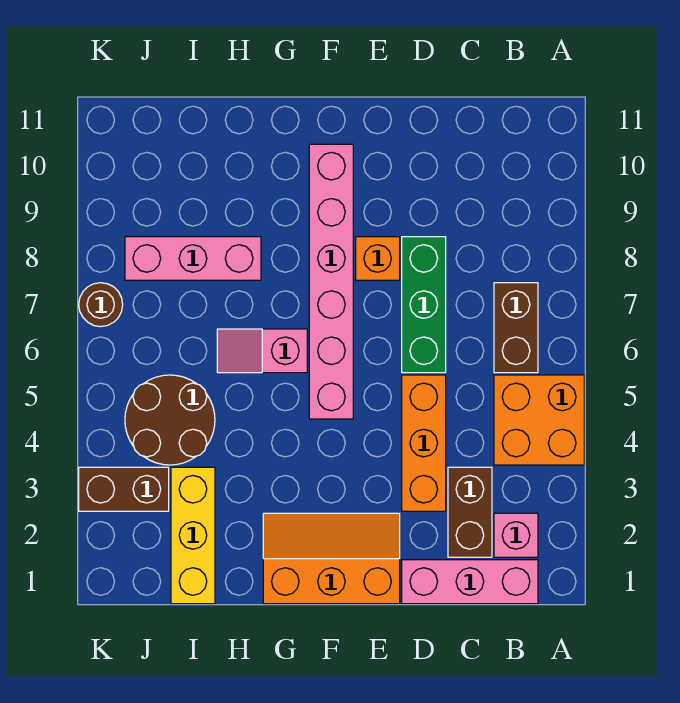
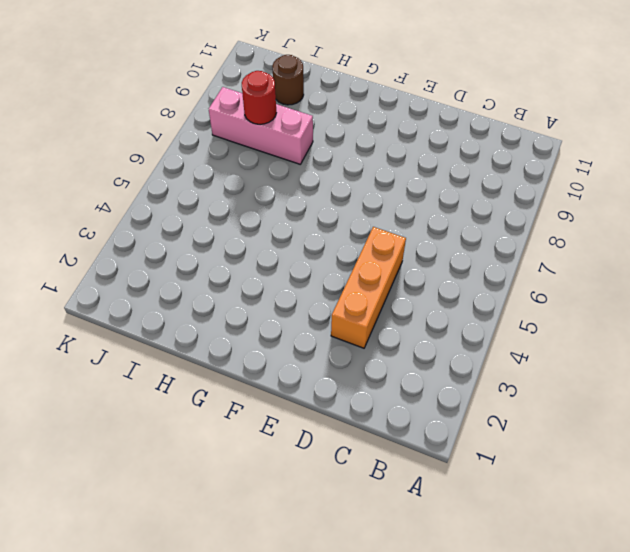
red 1x1 round brick [242,71,276,124] -> none
brown 1x1 round brick [272,55,304,105] -> brown 1x1 round brick moved to [79,283,123,327]
none -> orange 2x2 brick [494,375,584,465]
none -> pink 1x3 brick [402,560,538,604]
none -> pink 1x1 brick [494,513,538,557]

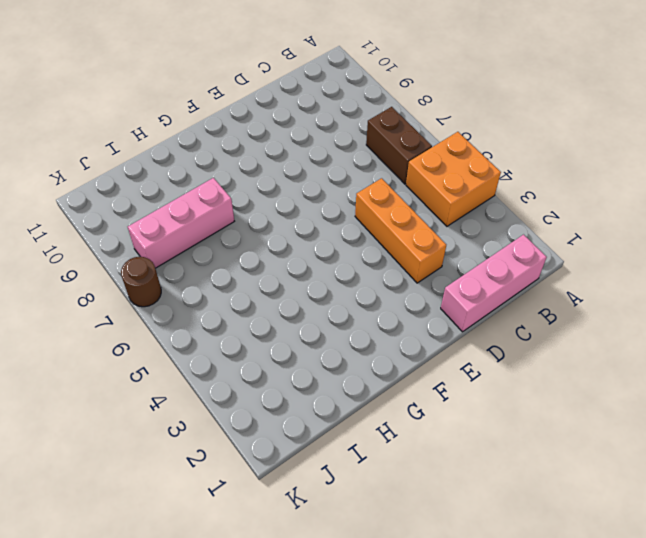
none -> pink 1x1 brick [494,513,538,557]
none -> brown 1x2 brick [448,467,492,557]
none -> green 1x3 brick [402,237,446,373]

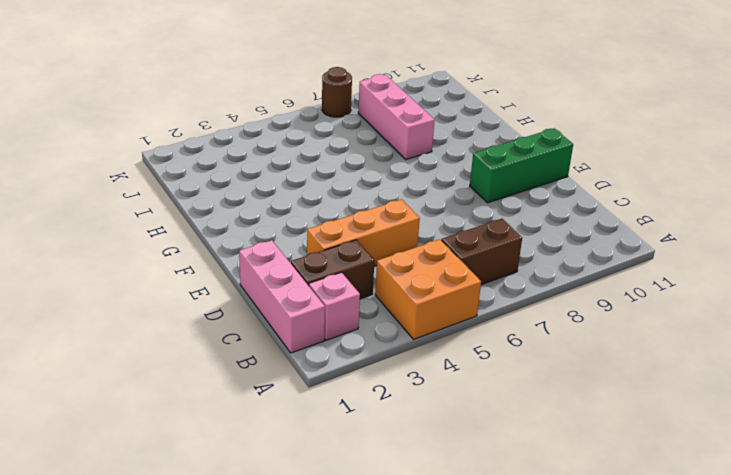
green 1x3 brick [470,128,573,203] -> green 1x3 brick moved to [402,237,446,373]
none -> orange 2x3 slope [263,513,400,604]
none -> orange 1x1 brick [356,237,400,280]
none -> pink 1x6 brick [309,144,353,419]

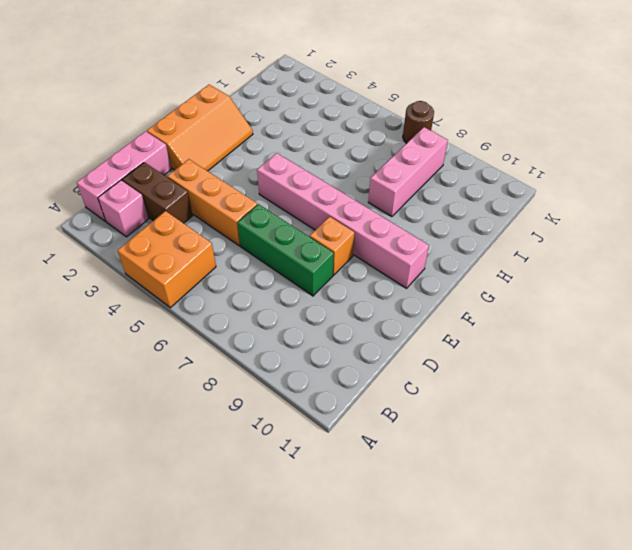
none -> brown 1x2 brick [494,283,538,373]
none -> pink 1x2 slope [217,329,307,373]
none -> yellow 1x3 brick [171,467,215,604]

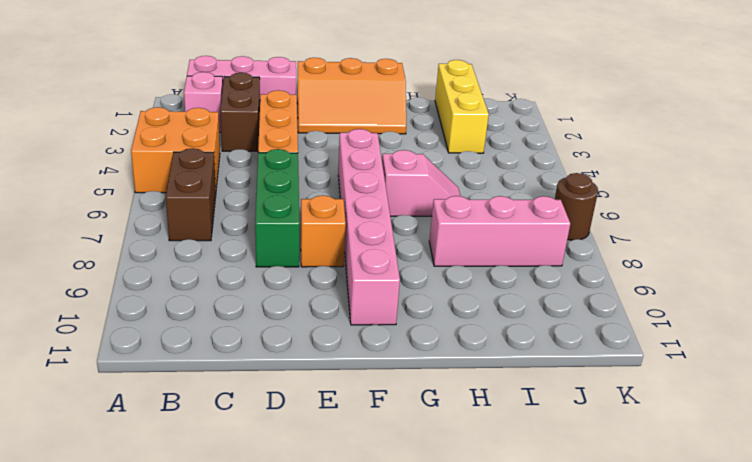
none -> brown 2x2 round brick [125,375,215,465]
none -> brown 1x2 brick [79,467,169,511]

